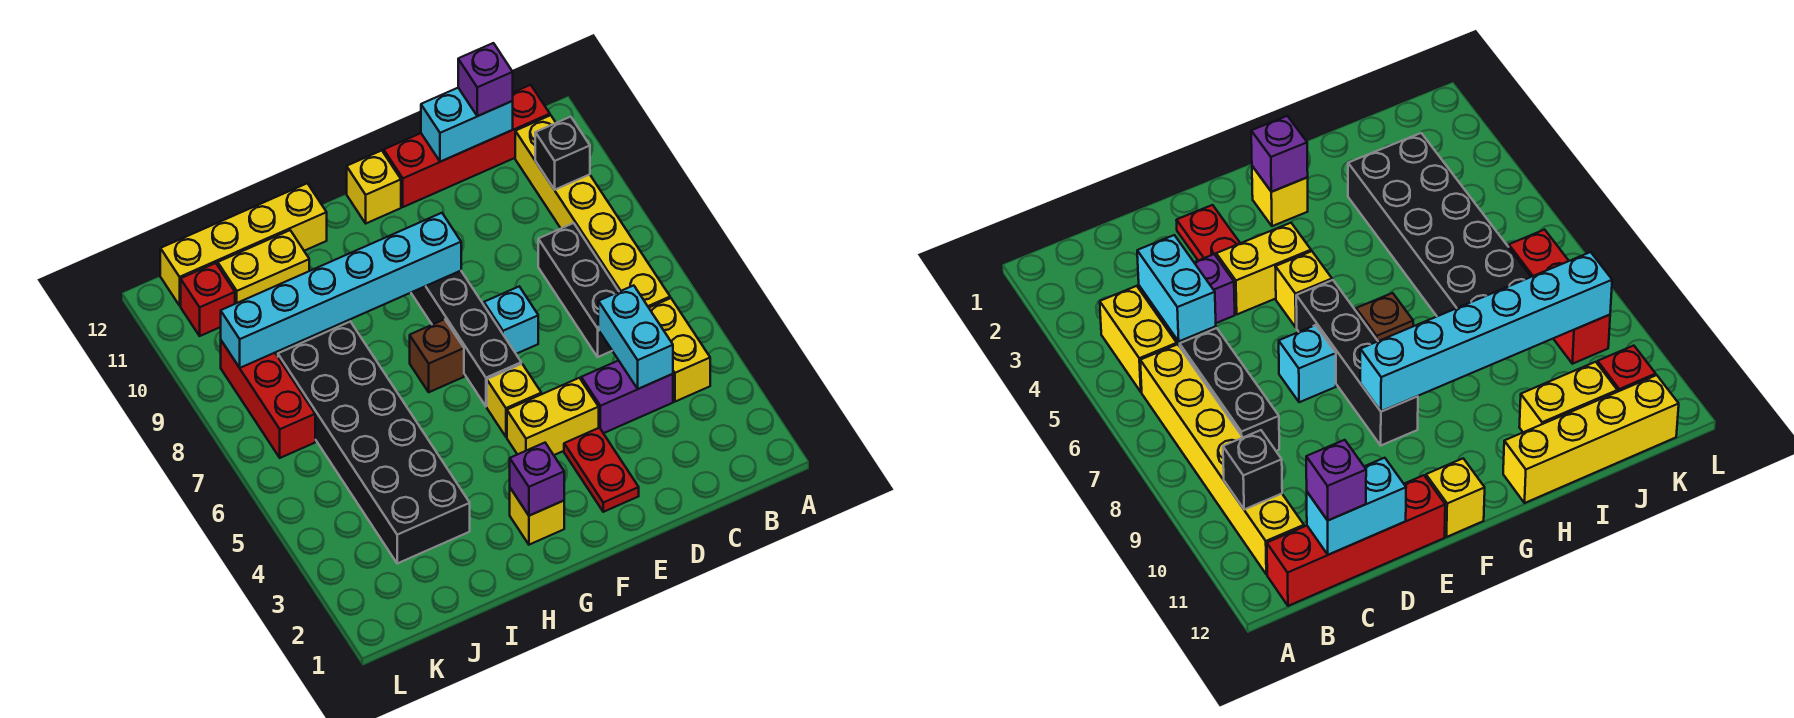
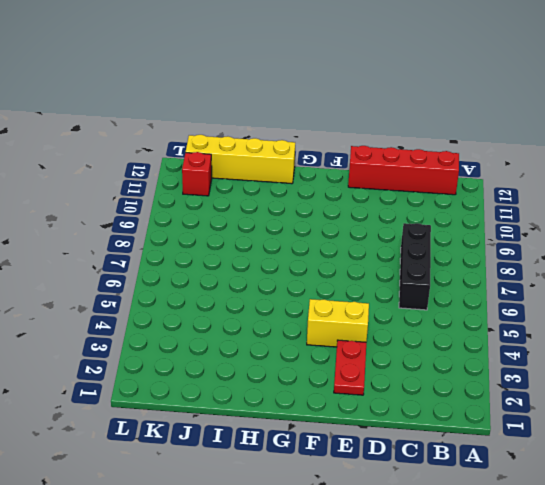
none -> yellow 1x2 brick [649,298,710,402]
none -> yellow 1x6 brick [515,115,670,308]
none -> purple 1x2 brick [581,360,673,433]

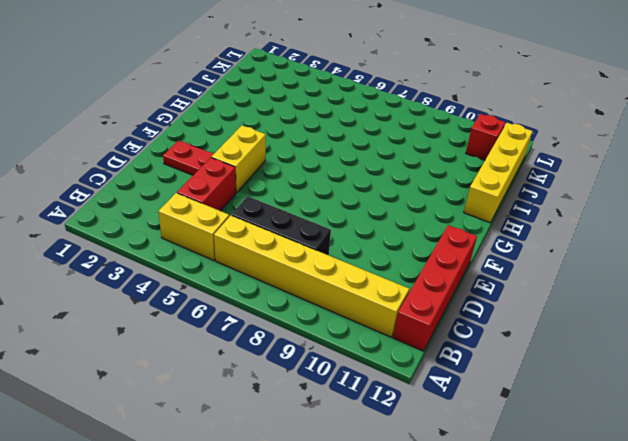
red 1x2 brick [177,158,236,211] -> purple 1x2 brick [581,360,673,433]
none -> cyan 1x1 brick [484,287,538,354]
none -> yellow 1x1 brick [487,364,541,437]
none -> black 1x4 brick [411,271,521,406]

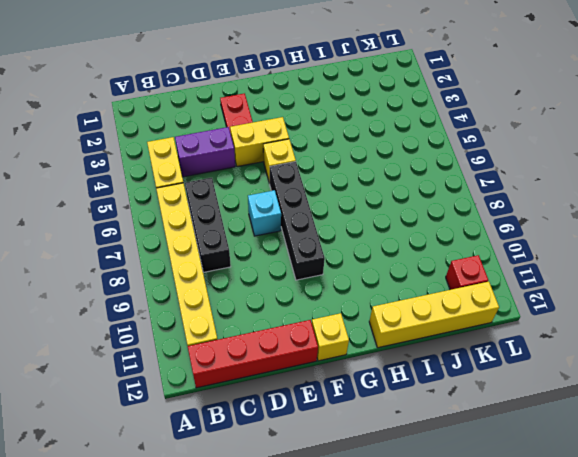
none -> yellow 1x1 brick [510,488,564,545]
none -> brown 1x1 brick [410,319,464,392]
none -> black 2x6 brick [278,322,470,563]

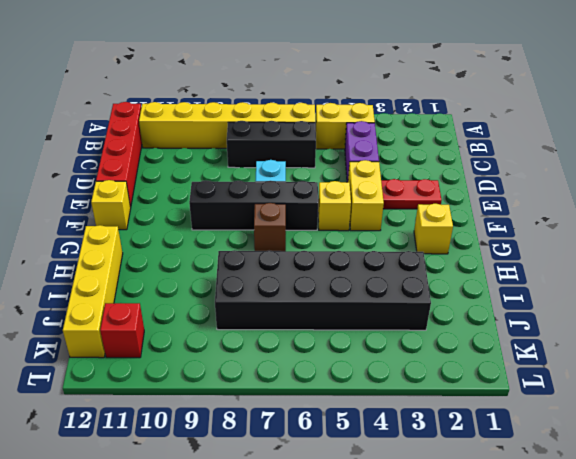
none -> yellow 1x2 brick [218,230,309,304]
none -> red 1x3 brick [221,341,315,458]
none -> black 1x1 brick [535,117,590,190]

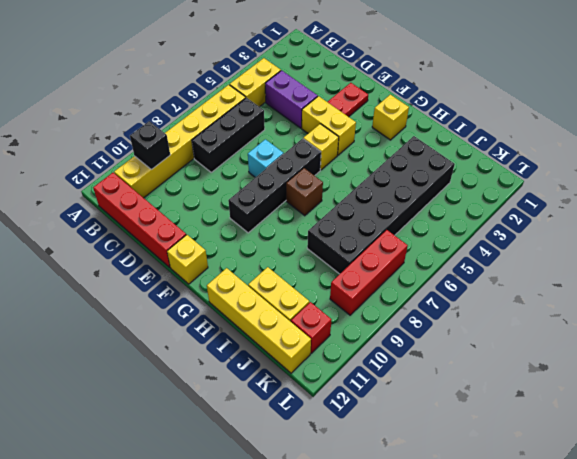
none -> cyan 1x2 brick [598,285,673,389]
none -> cyan 1x2 brick [421,88,513,162]
none -> cyan 1x6 brick [221,213,461,368]

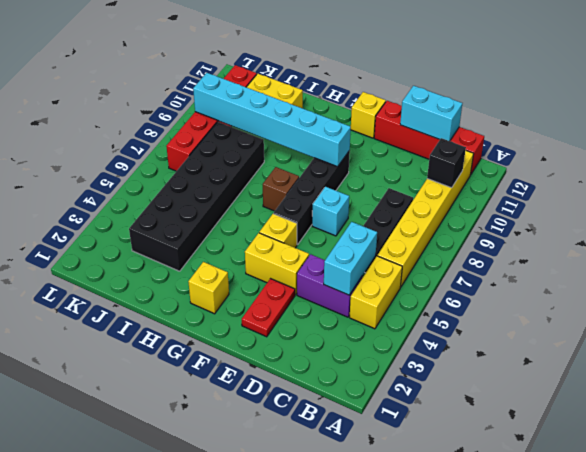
none -> yellow 1x4 brick [160,183,327,305]
none -> purple 1x1 brick [510,443,564,516]
none -> purple 1x1 brick [458,43,513,116]

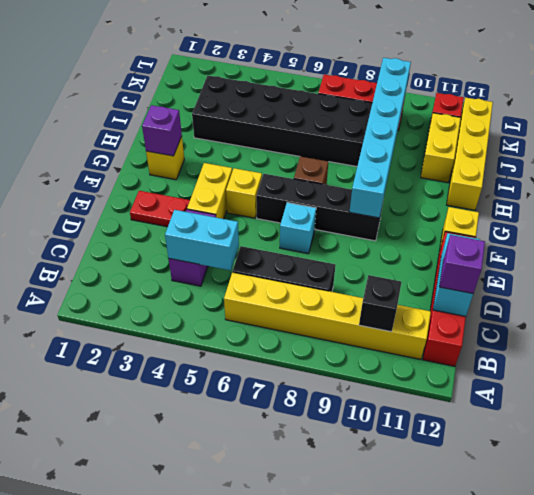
none -> yellow 1x2 brick [649,298,710,402]

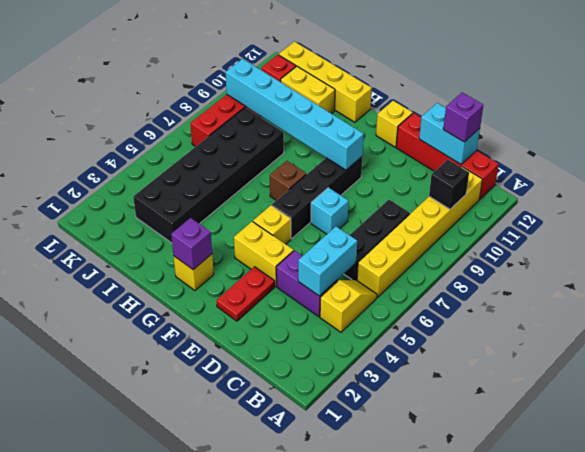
yellow 1x2 slope [320,280,377,332] -> yellow 1x2 brick [649,298,710,402]

